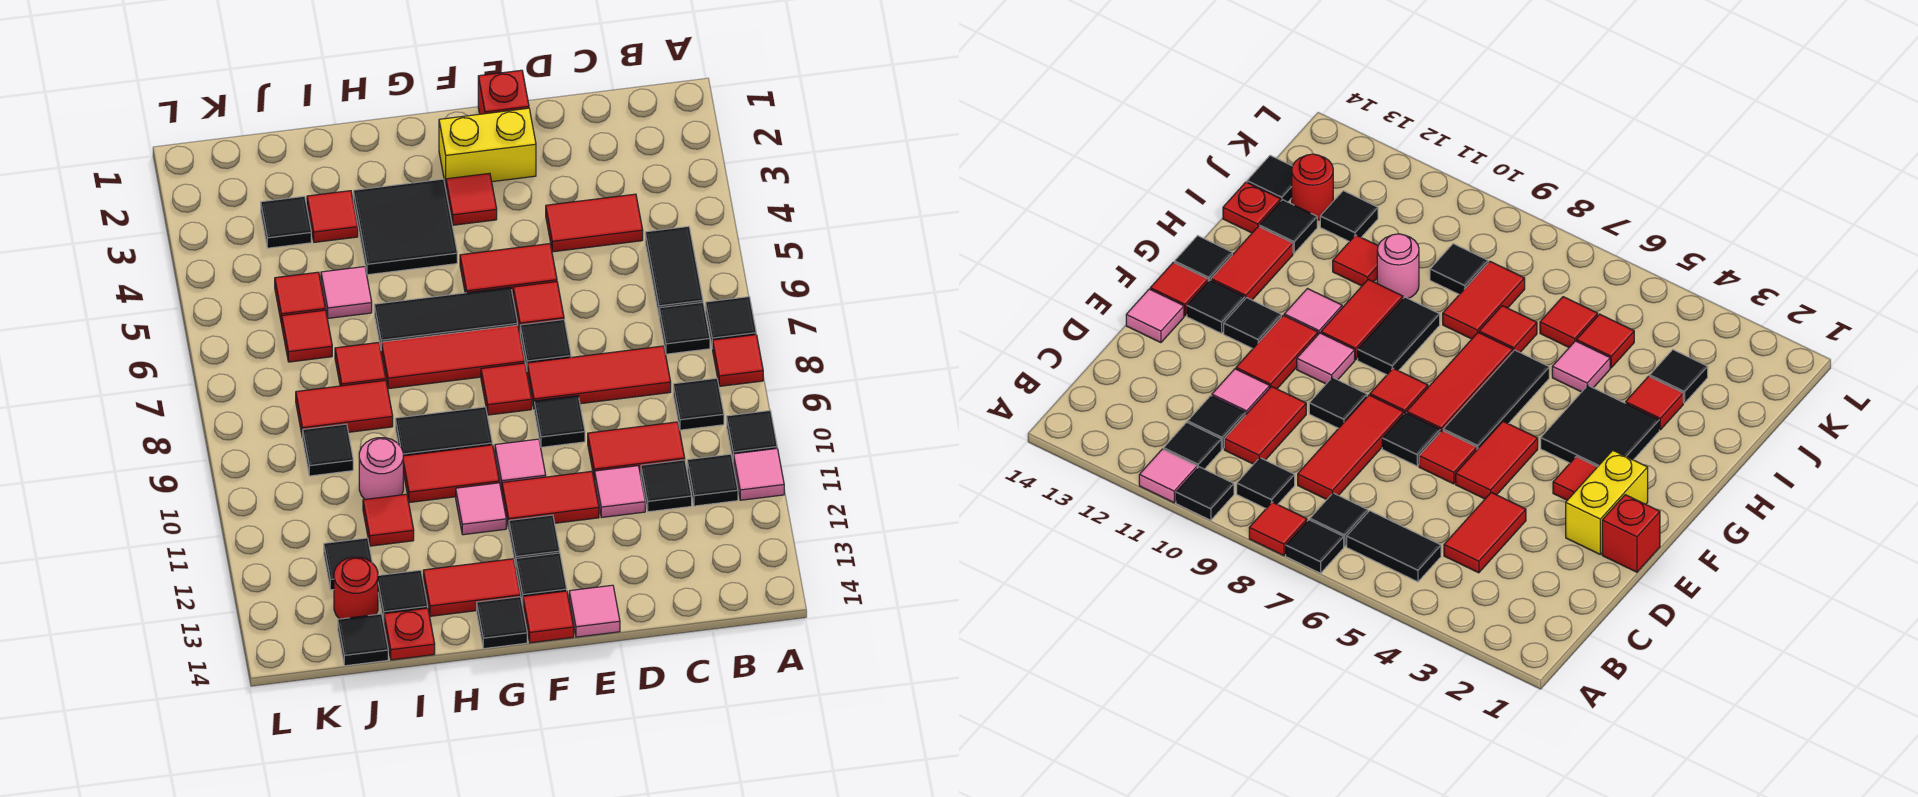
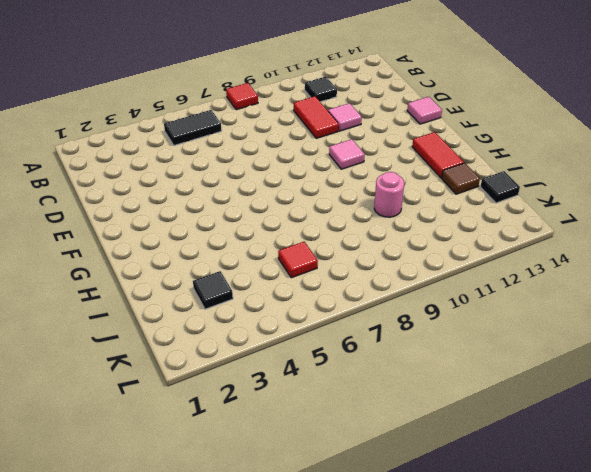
brown 1x1 tile [441,163,480,194] -> black 1x1 tile [378,570,428,621]
none -> black 1x1 tile [706,297,756,348]
none -> black 1x1 tile [727,411,777,462]
none -> pink 1x1 tile [734,448,784,500]
none -> black 1x1 tile [659,302,710,354]

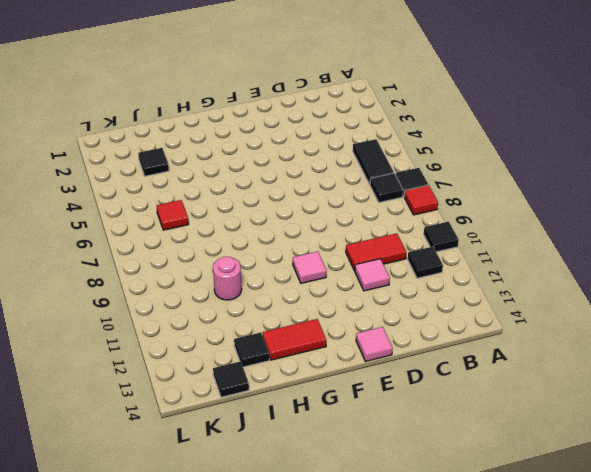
none -> pink 1x1 tile [734,448,784,500]
none -> black 1x1 tile [673,378,724,430]
none -> red 1x2 tile [546,194,643,252]
none -> red 1x3 tile [527,346,671,407]

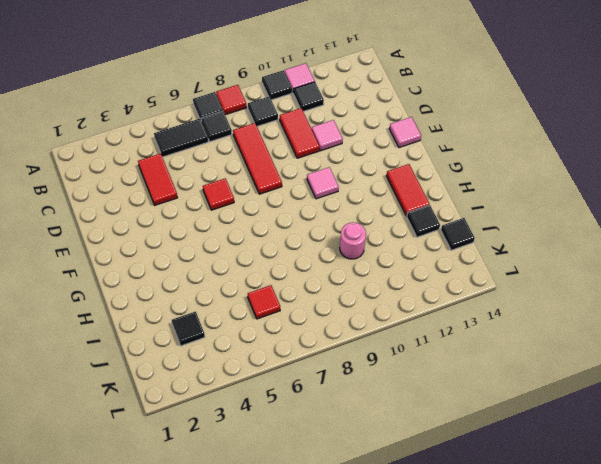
none -> black 1x1 tile [641,460,692,512]
none -> red 1x1 brick [478,70,529,114]
none -> yellow 1x2 brick [439,108,536,187]
none -> red 1x2 tile [460,244,557,295]

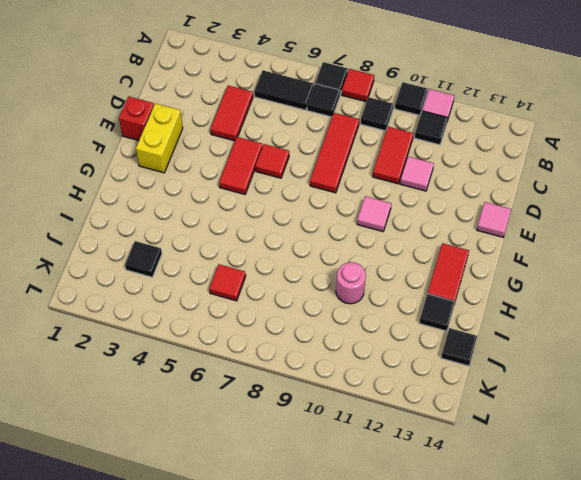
none -> black 1x1 tile [641,460,692,512]
none -> black 1x1 tile [520,320,571,369]
none -> black 1x1 tile [534,396,585,447]
none -> red 1x2 tile [502,471,599,528]

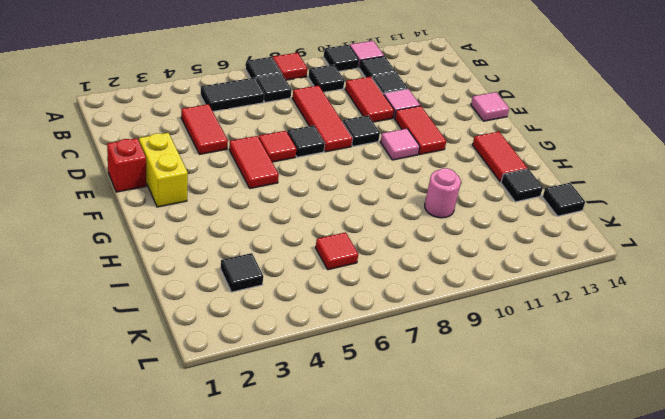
none -> red 1x1 tile [446,173,497,225]
none -> black 1x3 tile [374,287,518,348]
none -> red 1x3 tile [381,325,525,389]
none -> red 1x1 tile [481,363,532,415]

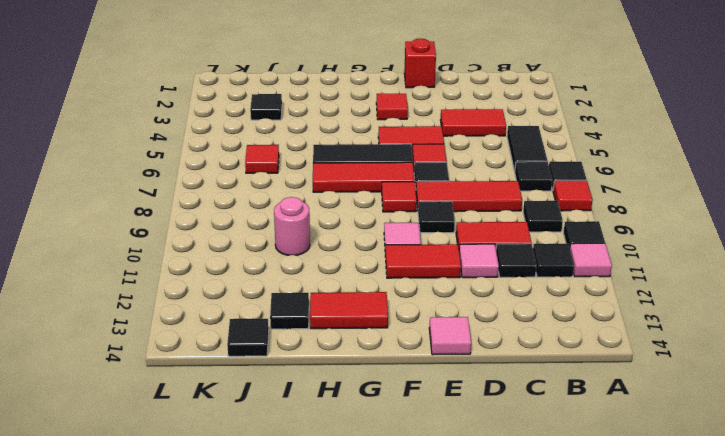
none -> yellow 1x2 brick [439,108,536,187]
none -> black 1x1 tile [509,515,560,567]
none -> black 1x1 tile [516,553,567,605]
none -> red 1x1 tile [523,591,574,643]

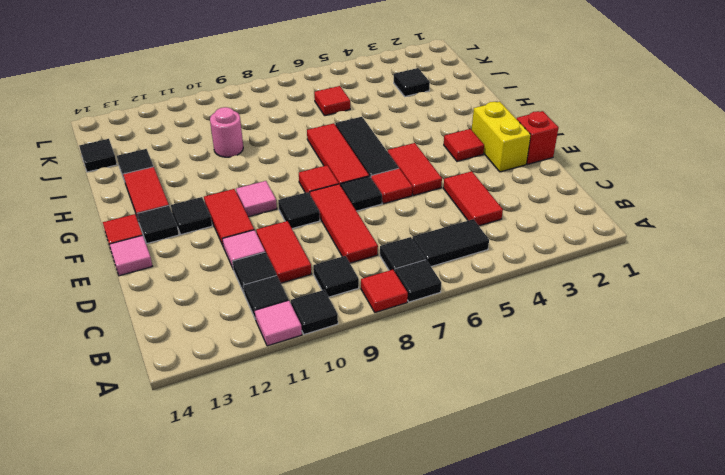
none -> black 2x2 tile [353,179,457,275]
none -> black 1x2 tile [395,407,492,456]
none -> red 1x2 tile [403,445,499,502]
none -> pink 1x1 tile [456,483,506,535]

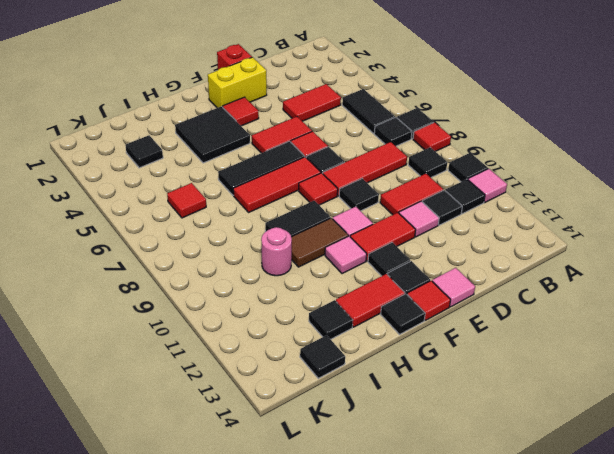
brown 1x2 tile [291,218,348,267] -> red 1x2 tile [403,445,499,502]
none -> red 1x1 tile [307,191,358,242]
none -> pink 1x1 tile [321,267,372,318]
none -> red 1x1 tile [335,342,386,386]
none -> red 1x2 tile [296,380,393,438]

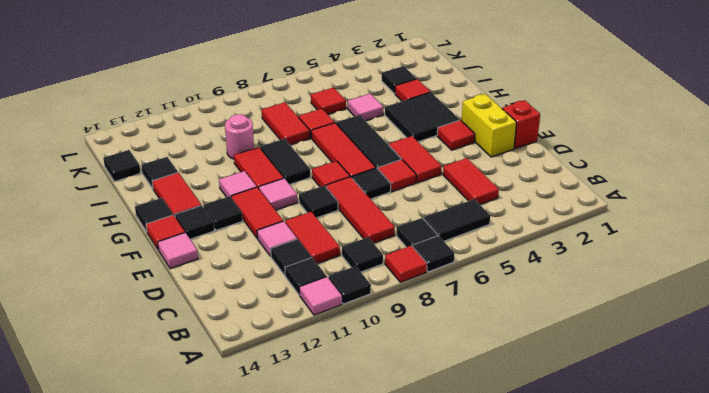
none -> red 1x1 tile [363,494,414,546]
none -> red 1x1 plate [384,608,435,660]
none -> red 1x1 tile [275,272,325,324]
none -> black 1x1 tile [303,424,353,476]

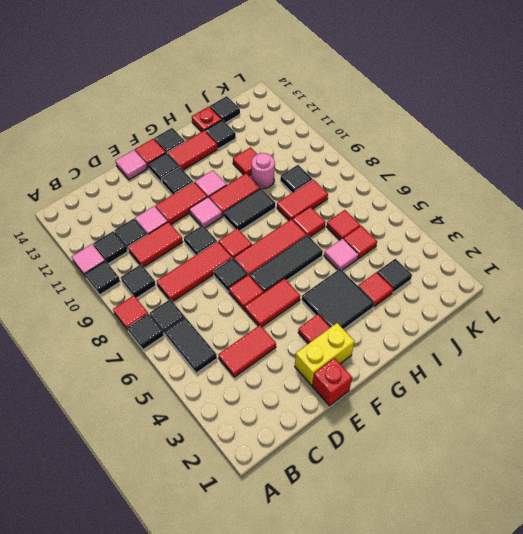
none -> black 1x1 tile [324,538,372,590]
none -> red 1x1 round brick [334,557,378,619]

